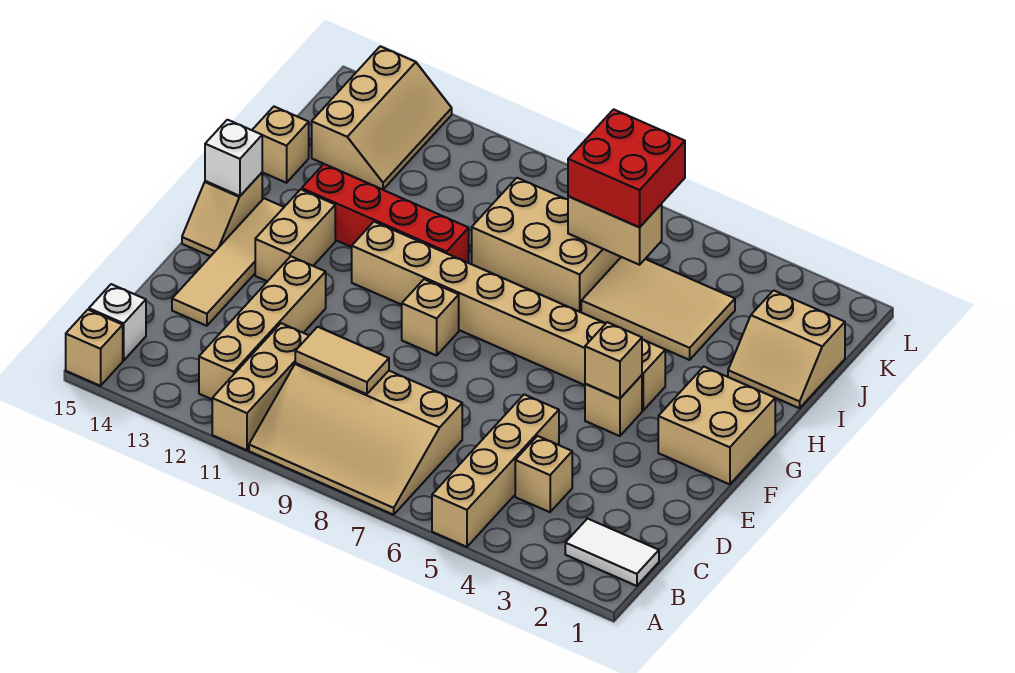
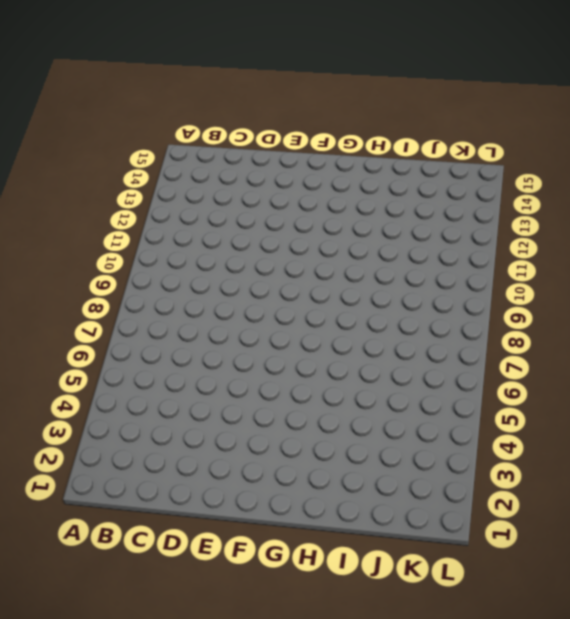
none -> tan 1x4 brick [432,394,559,547]
none -> tan 3x4 slope [249,363,462,515]
none -> tan 1x3 brick [212,323,309,450]

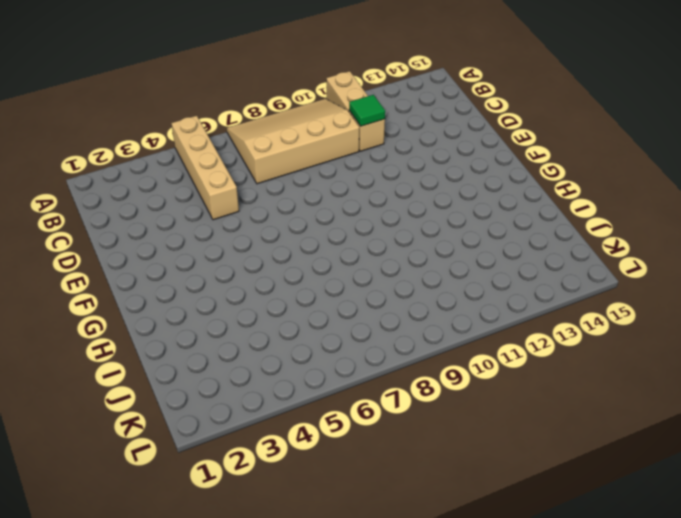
green 1x1 tile [349,95,385,126] -> none
none -> tan 1x1 brick [66,310,123,386]
none -> white 1x2 tile [565,519,659,586]
none -> tan 1x4 brick [199,256,326,399]

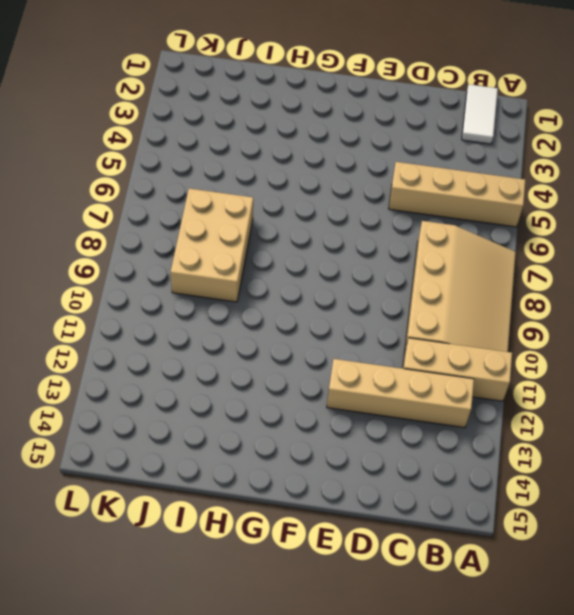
none -> tan 1x1 brick [66,310,123,386]
none -> white 1x1 brick [89,284,146,360]
none -> tan 1x1 brick [515,436,572,512]

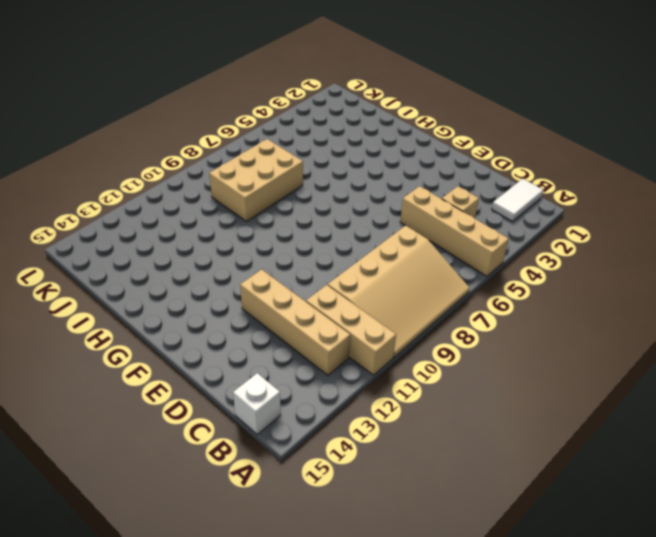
none -> tan 1x1 brick [66,310,123,386]
none -> tan 1x4 tile [172,198,284,326]
none -> tan 2x2 brick [658,367,775,484]

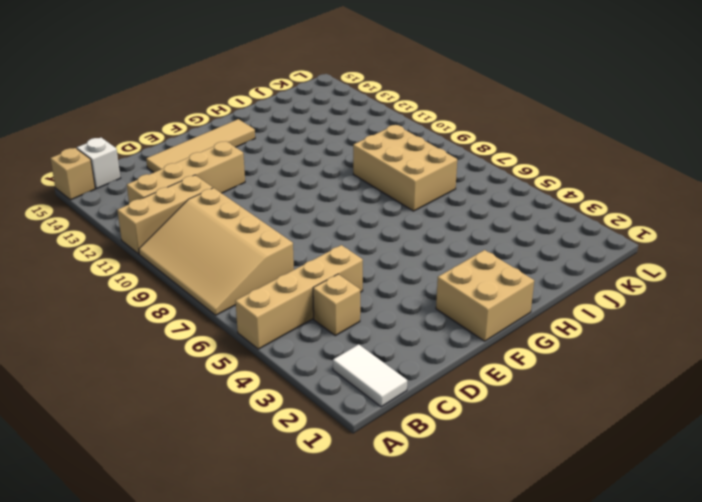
none -> tan 1x1 brick [585,375,642,436]
none -> tan 1x1 brick [402,279,459,356]
none -> tan 1x2 brick [255,189,335,281]

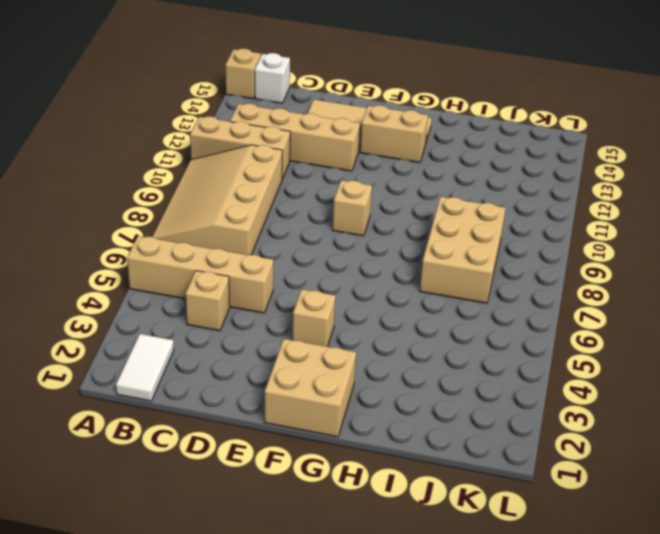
none -> tan 1x2 slope [182,173,262,256]
none -> tan 1x8 brick [352,222,665,411]
none -> red 1x4 brick [302,164,469,263]

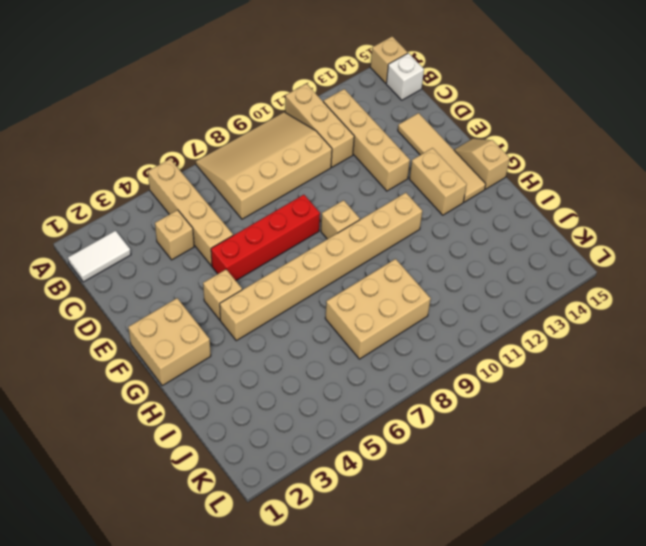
red 1x4 brick [211,195,320,280] -> red 1x4 brick moved to [302,164,469,263]
none -> tan 2x2 slope [728,290,845,408]
none -> tan 2x3 tile [581,257,735,360]
none -> tan 1x1 brick [252,107,309,183]

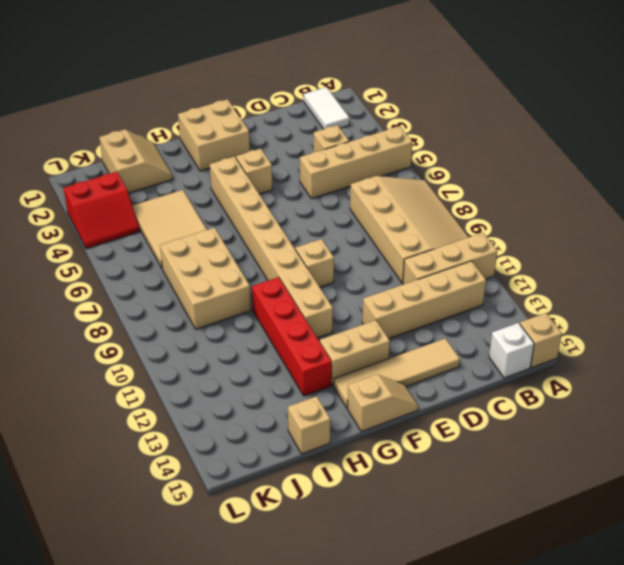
red 2x2 slope [64,172,140,249] -> none
none -> tan 2x3 slope [312,46,452,190]
none -> tan 1x2 tile [295,327,389,394]
none -> tan 1x1 brick [585,322,642,399]

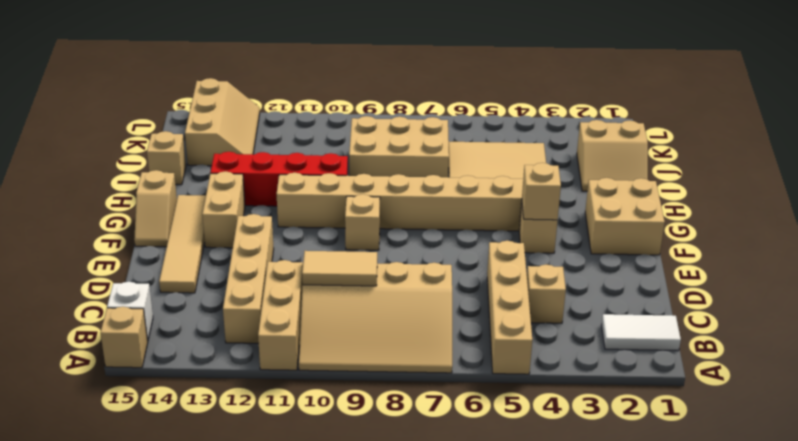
none -> white 1x1 brick [205,120,262,196]
none -> tan 1x2 brick [568,196,662,265]
none -> red 2x2 brick [568,109,685,227]

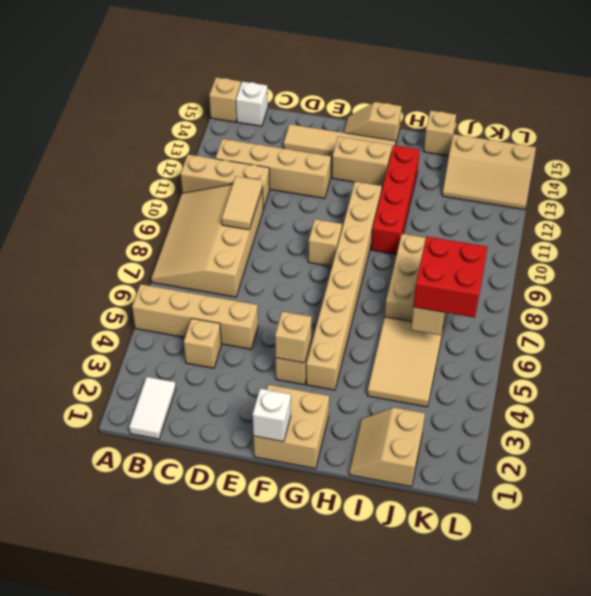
white 1x1 brick [252,389,291,442] -> white 1x1 brick moved to [205,120,262,196]

